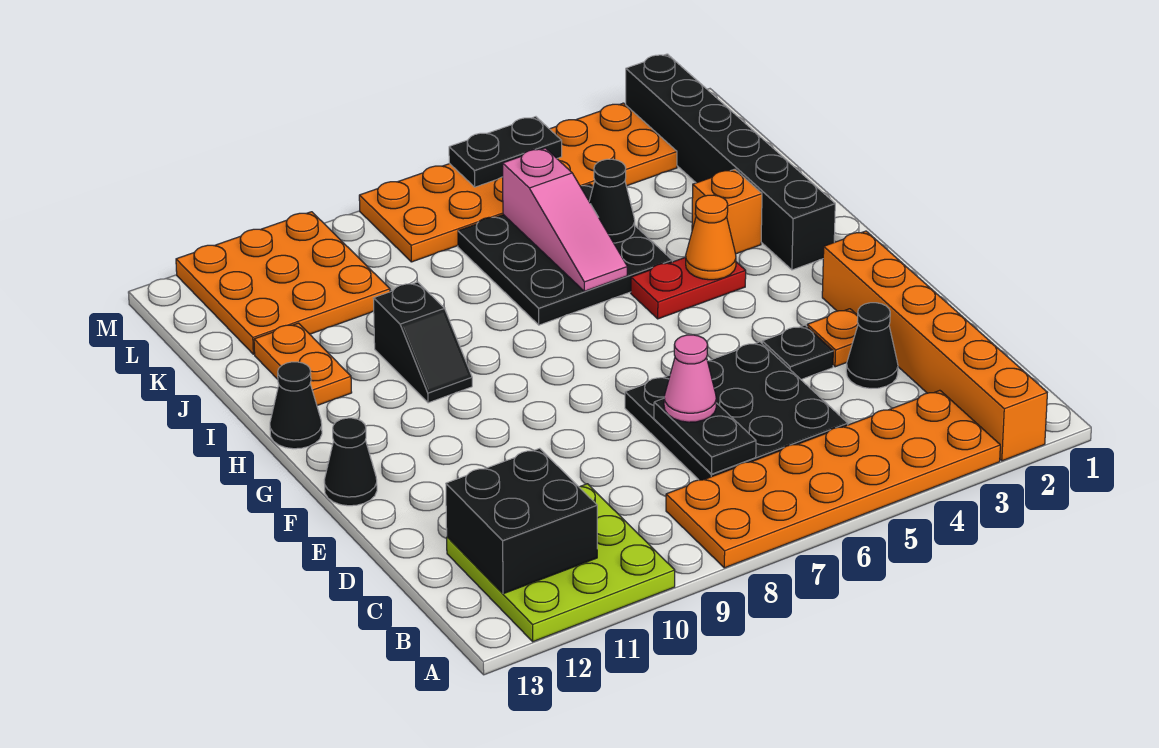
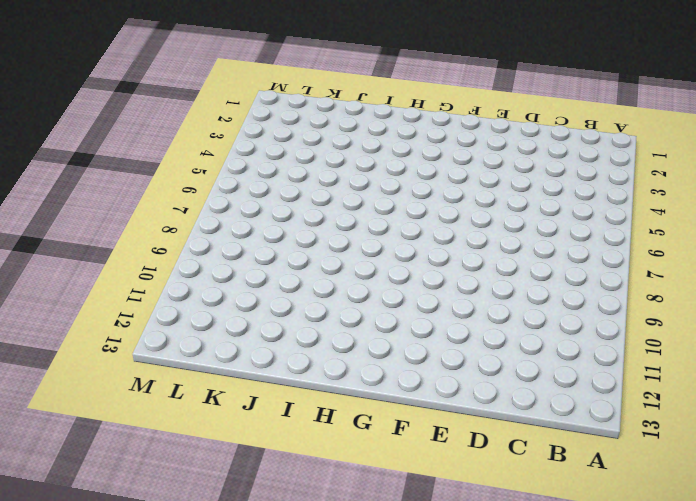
none -> orange 1x6 brick [822,231,1047,461]
none -> orange 2x6 plate [666,390,1000,568]
none -> lime 3x3 plate [447,484,675,642]

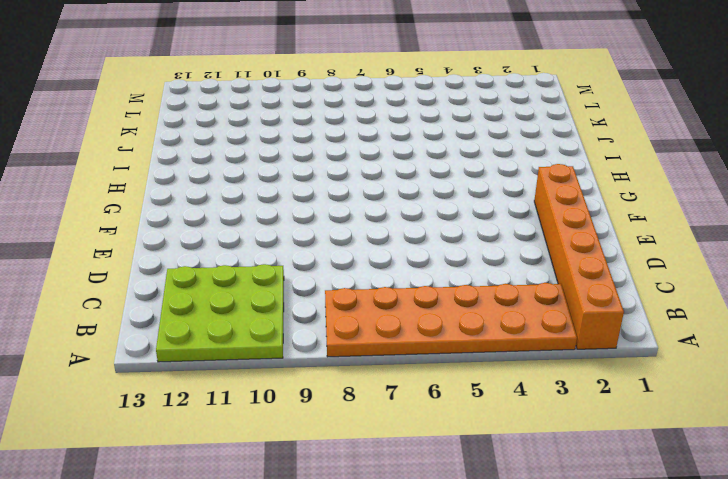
none -> black 3x3 plate [625,342,848,480]
none -> black 1x1 cone [846,303,898,388]
none -> orange 1x1 plate [807,309,858,367]

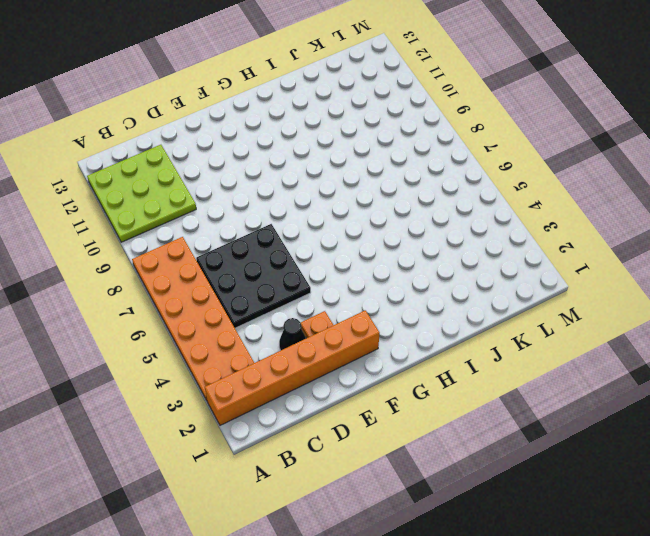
none -> black 1x1 plate [762,325,833,379]
none -> black 1x1 cone [324,418,377,506]
none -> black 1x6 brick [626,54,835,270]

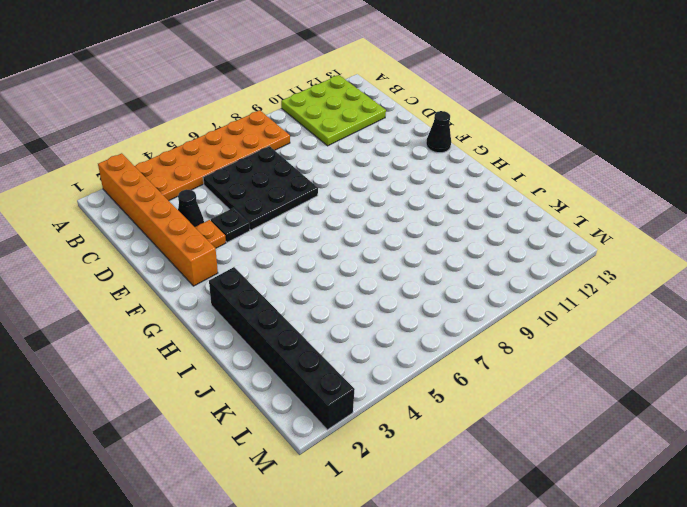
none -> red 1x2 plate [631,257,746,319]
none -> black 1x2 slope [373,282,472,403]
none -> black 1x1 cone [270,362,322,449]

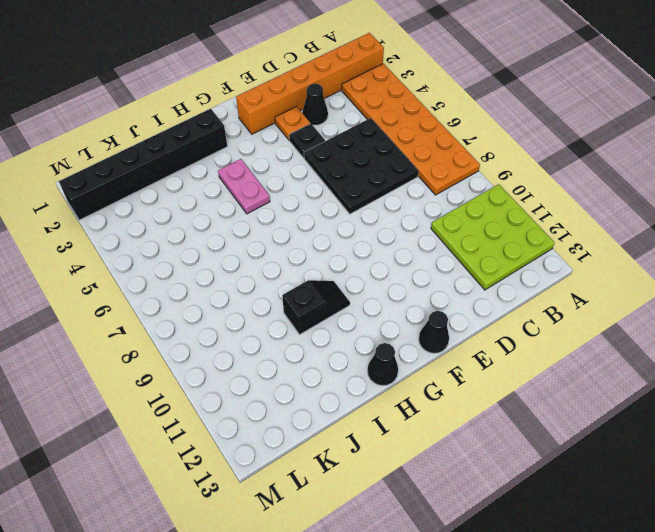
pink 1x2 plate [218,159,270,214] -> red 1x2 plate [631,257,746,319]
none -> orange 1x1 brick [692,169,762,254]
none -> black 3x3 plate [458,184,672,325]
none -> orange 1x2 plate [254,323,352,405]

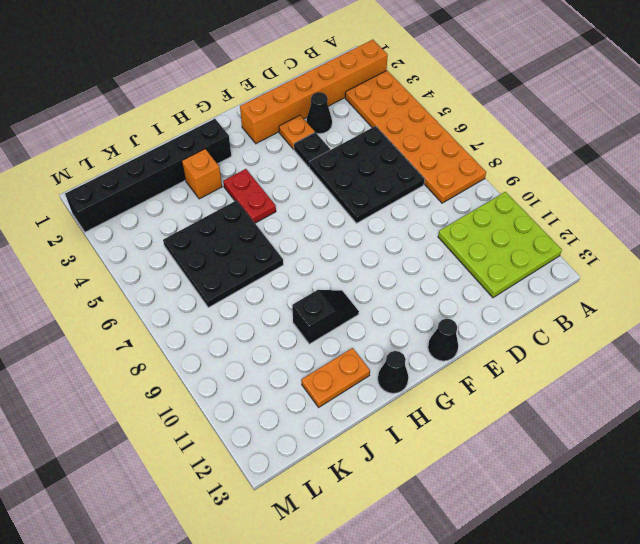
none -> orange 3x3 plate [176,212,390,354]
none -> orange 2x6 plate [359,103,677,262]
none -> black 2x2 brick [446,448,597,594]

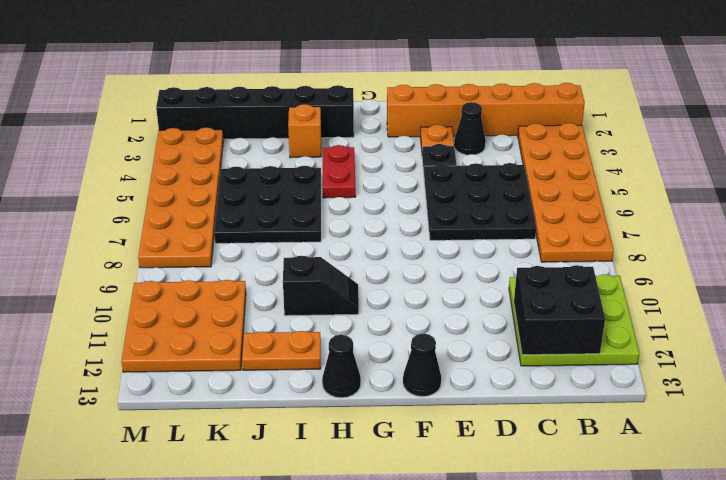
none -> black 1x2 plate [654,399,756,474]
none -> orange 1x1 cone [686,195,736,280]
none -> pink 1x3 slope [503,148,627,291]

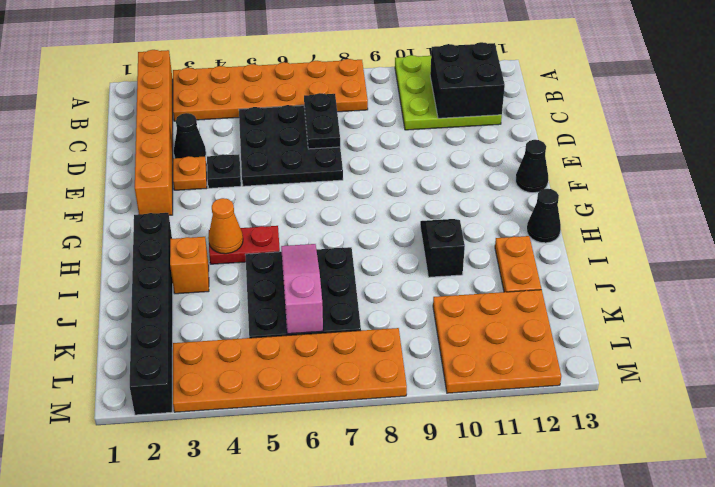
none -> black 1x1 cone [589,159,635,243]
none -> black 1x2 plate [449,117,562,187]
none -> pink 1x1 cone [664,335,716,422]

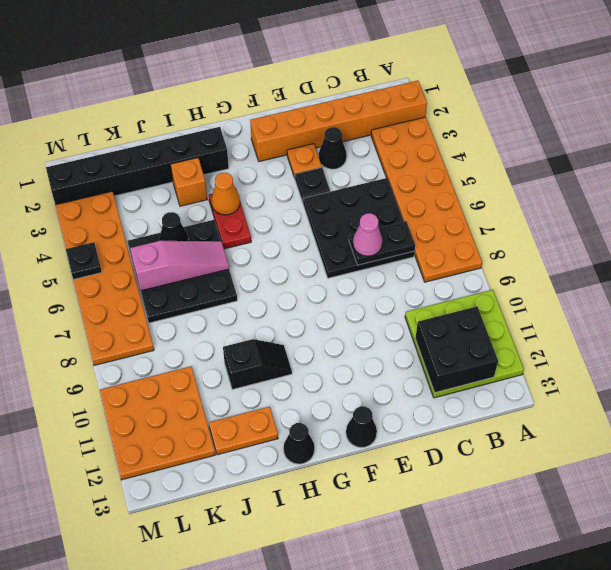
black 1x1 plate [66,242,102,279] -> black 1x2 plate [449,117,562,187]

